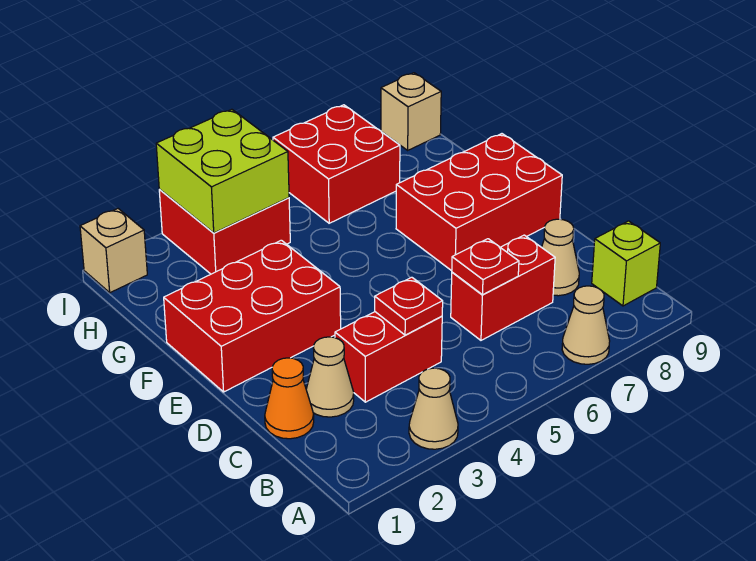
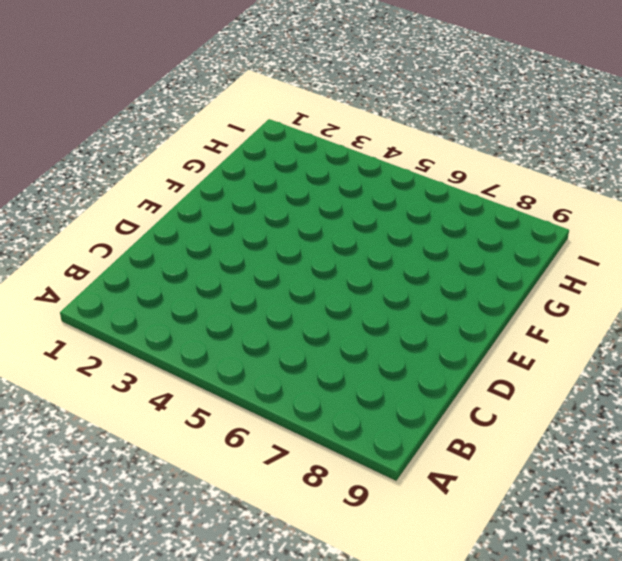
none -> tan 1x1 cone [409,368,458,449]
none -> tan 1x1 cone [562,286,610,364]
none -> lime 1x1 brick [592,221,660,306]

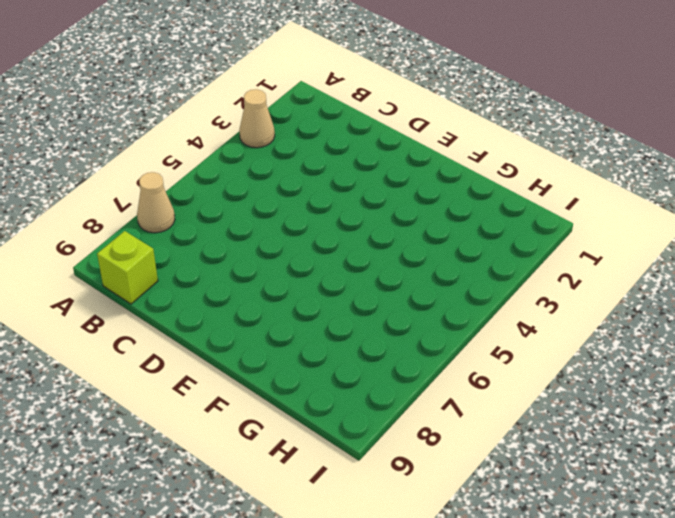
none -> orange 1x1 cone [265,358,314,439]
none -> tan 1x1 cone [306,337,354,417]
none -> red 1x2 brick [335,312,442,402]

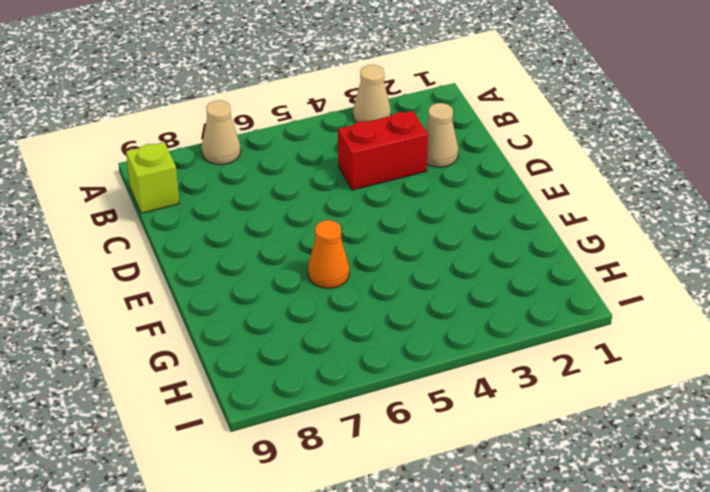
orange 1x1 cone [308,220,349,288] -> orange 1x1 cone moved to [265,358,314,439]
none -> red 1x2 brick [451,235,555,340]
none -> tan 1x1 cone [542,219,579,296]
none -> red 2x3 brick [164,240,341,392]

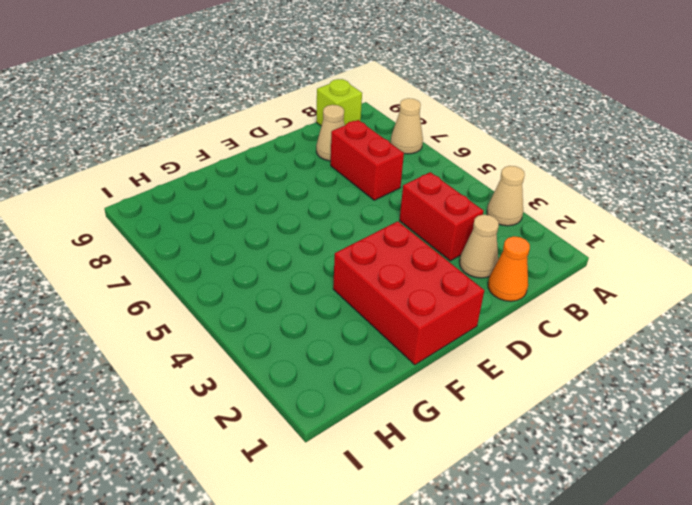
none -> red 2x3 brick [396,134,562,271]
none -> red 2x2 brick [159,190,290,274]
none -> red 2x2 brick [273,105,400,223]

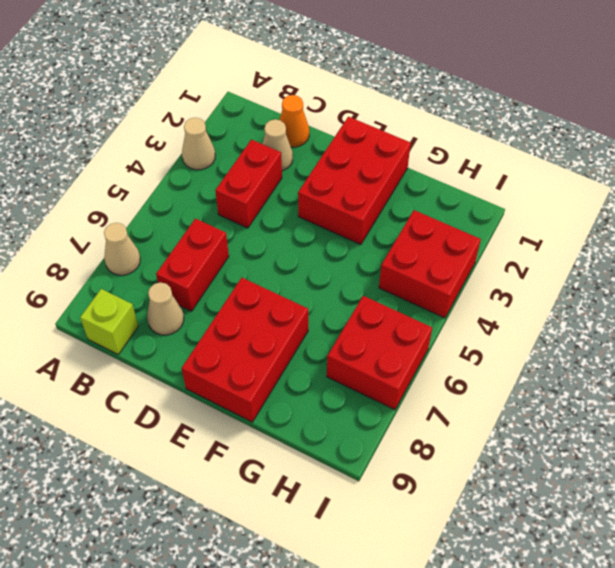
none -> tan 1x1 brick [80,209,147,293]
none -> tan 1x1 brick [381,73,441,150]
none -> red 1x1 plate [375,277,443,335]

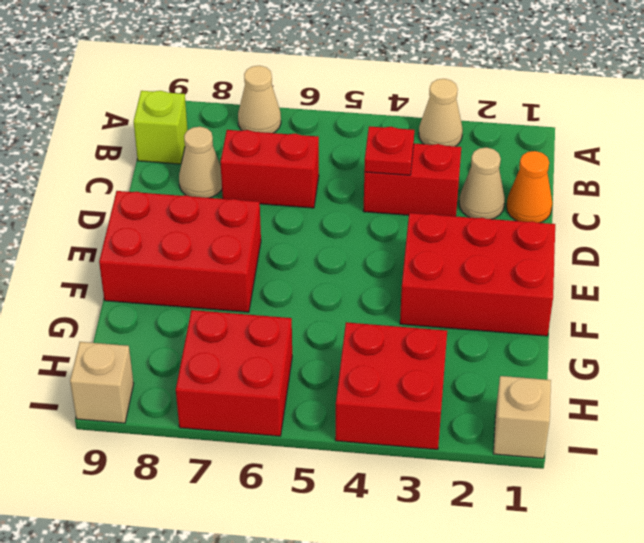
none -> red 1x1 plate [452,239,519,295]
none -> lime 2x2 brick [156,109,289,233]

